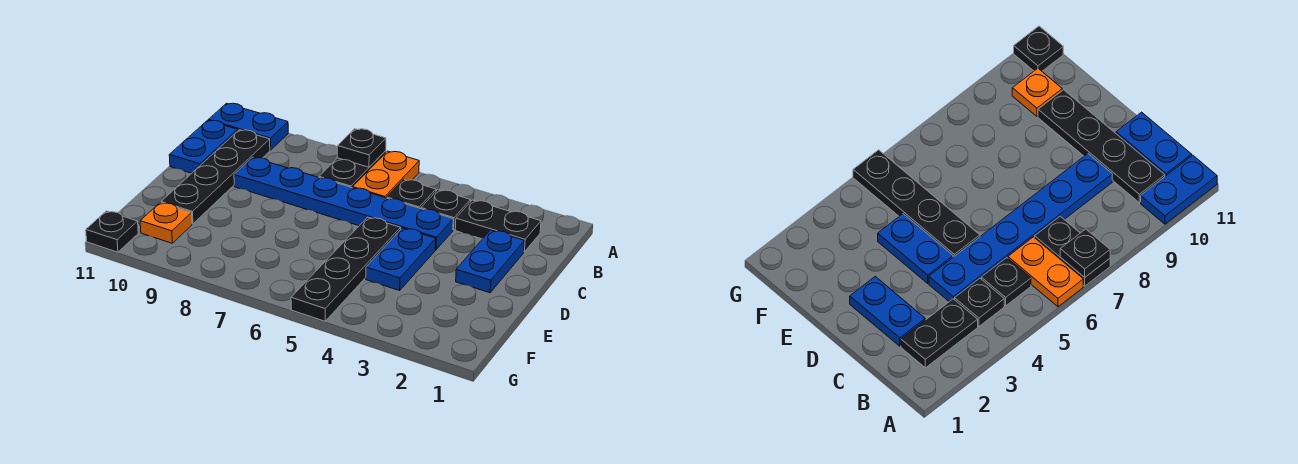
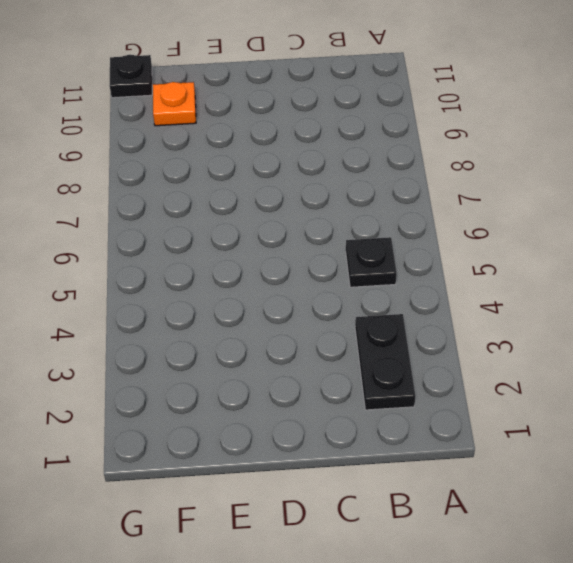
none -> orange 1x2 plate [353,151,419,198]
none -> black 1x2 plate [319,151,386,188]
none -> blue 1x2 plate [209,103,288,150]

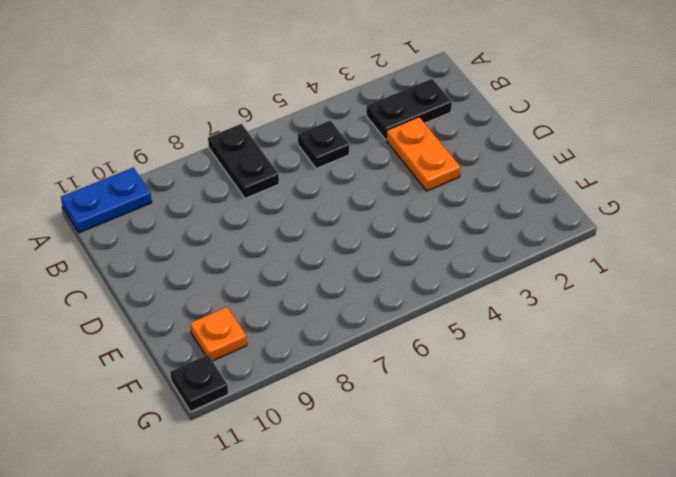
orange 1x2 plate [386,117,460,191] -> orange 1x2 plate moved to [353,151,419,198]
none -> black 1x1 plate [421,190,471,230]
none -> black 1x4 plate [161,130,270,224]
none -> blue 1x2 plate [169,120,238,173]

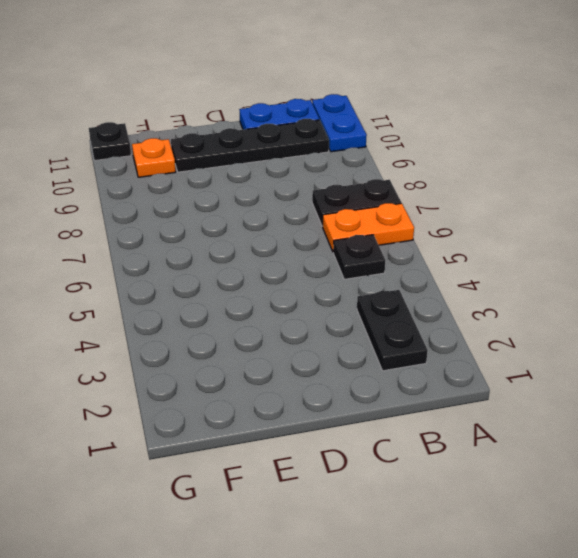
none -> black 1x1 plate [421,190,471,230]
none -> blue 1x2 plate [456,230,524,293]
none -> blue 1x6 plate [234,157,453,250]

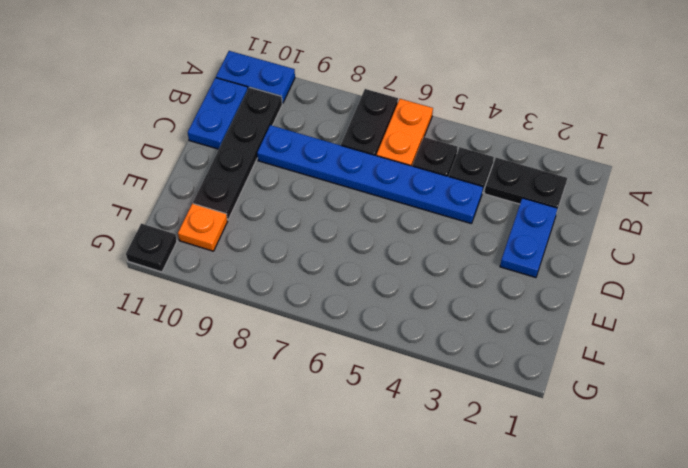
none -> blue 1x2 plate [366,228,436,290]
none -> black 1x4 plate [291,217,401,321]
none -> black 1x1 plate [337,129,386,167]

